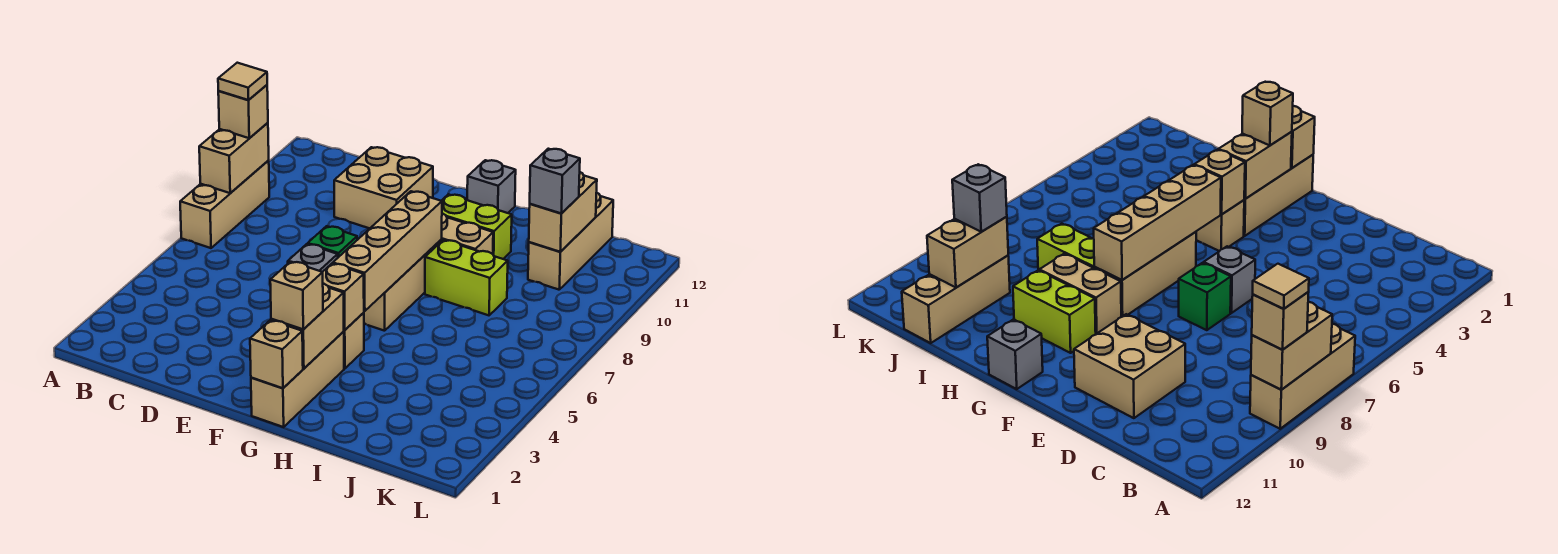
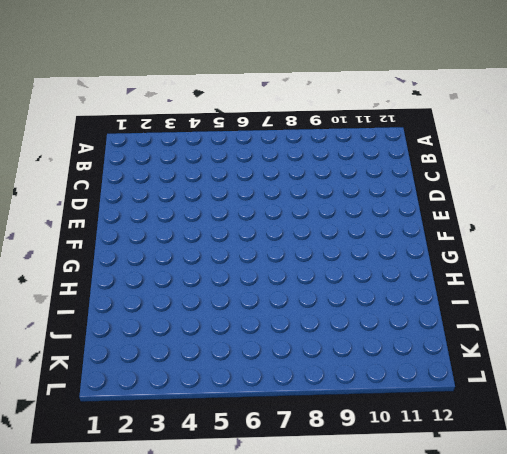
none -> tan 1x3 brick [180,161,269,248]
none -> tan 2x2 brick [334,147,433,228]
none -> grey 1x1 brick [288,244,338,272]

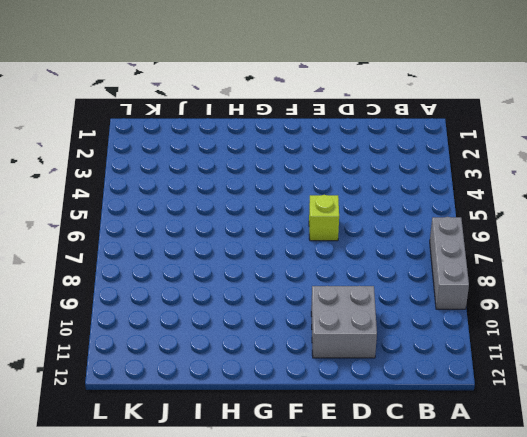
grey 1x3 brick [430,217,469,309] -> tan 1x3 brick [180,161,269,248]
grey 2x2 brick [311,286,377,358] -> tan 2x2 brick [334,147,433,228]
lime 1x1 brick [309,195,339,241] -> grey 1x1 brick [288,244,338,272]
none -> green 1x1 brick [308,226,357,257]
none -> tan 1x3 brick [251,332,344,427]
none -> tan 1x1 brick [343,313,364,368]

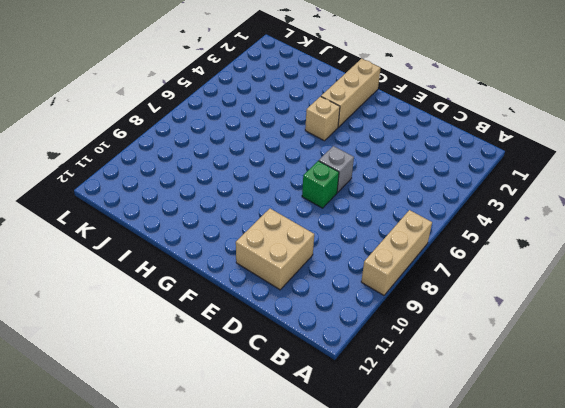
none -> tan 1x3 brick [364,240,442,331]
none -> tan 1x2 brick [441,213,493,254]
none -> lime 1x2 brick [442,194,512,259]

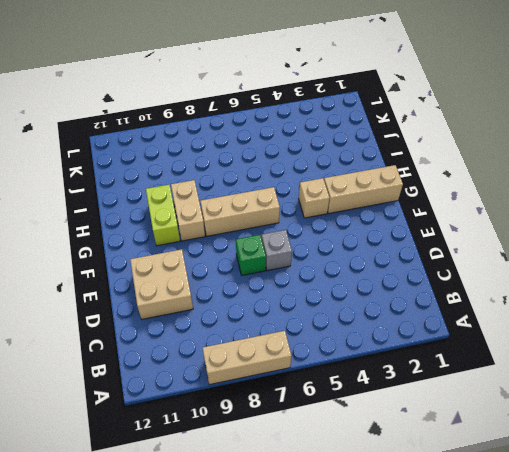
none -> grey 1x1 brick [467,160,516,213]
none -> lime 1x2 brick [425,240,508,315]
none -> tan 1x3 brick [528,193,613,290]

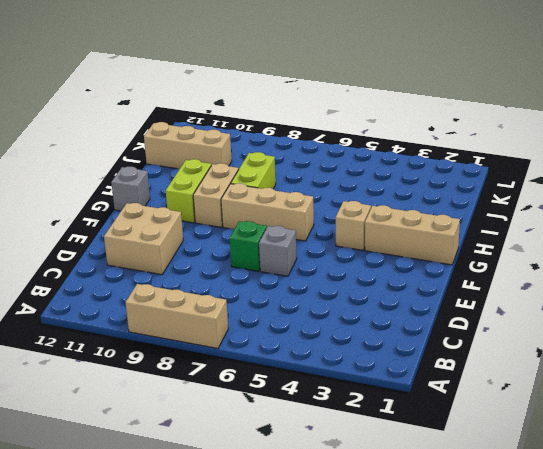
none -> tan 1x2 brick [199,123,269,193]
none -> tan 1x1 brick [250,320,303,388]
none -> tan 1x2 brick [271,284,344,369]

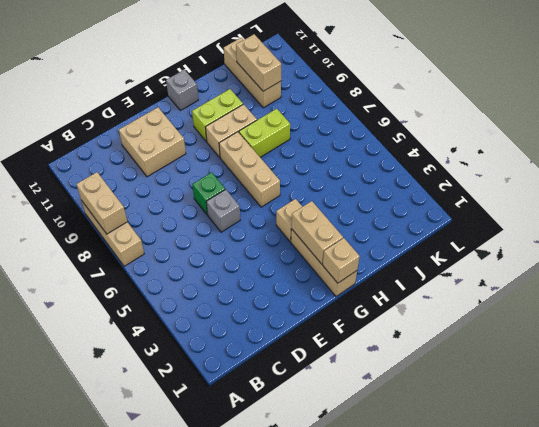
none -> tan 1x1 brick [323,264,364,330]
none -> tan 1x4 brick [333,191,442,311]
none -> tan 1x1 brick [218,85,268,138]

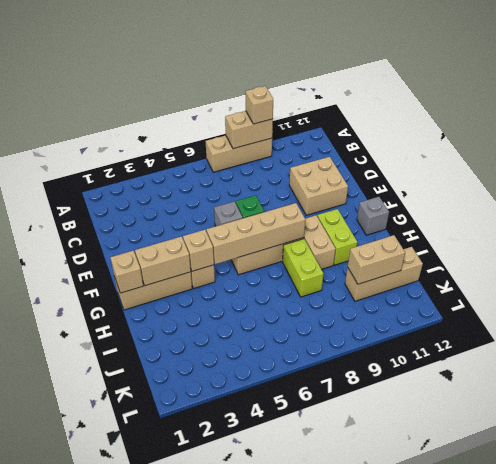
none -> tan 1x1 brick [270,262,323,329]
none -> grey 1x1 brick [530,149,580,214]
none -> tan 1x1 tile [218,63,267,100]

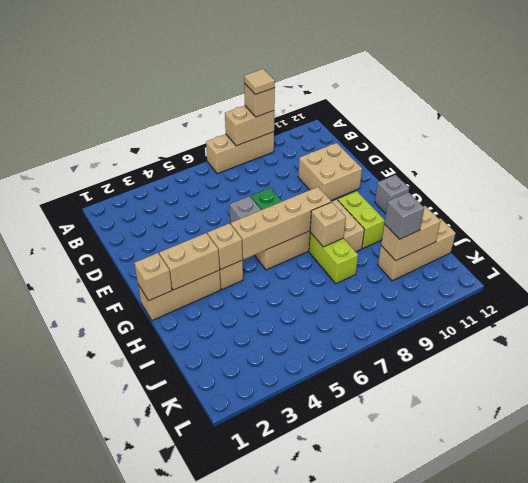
tan 1x1 brick [310,202,346,247] -> tan 1x1 brick moved to [270,262,323,329]

